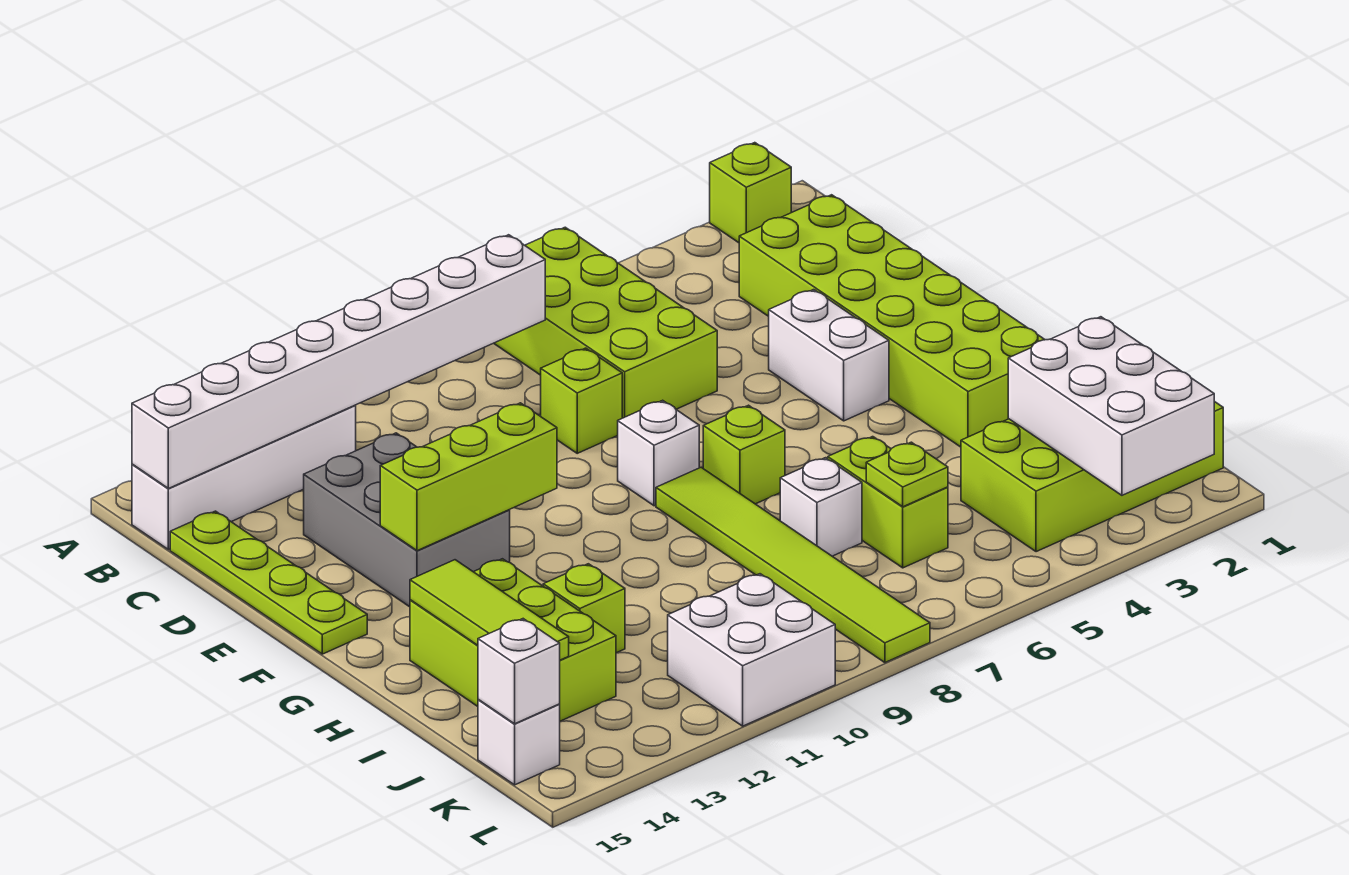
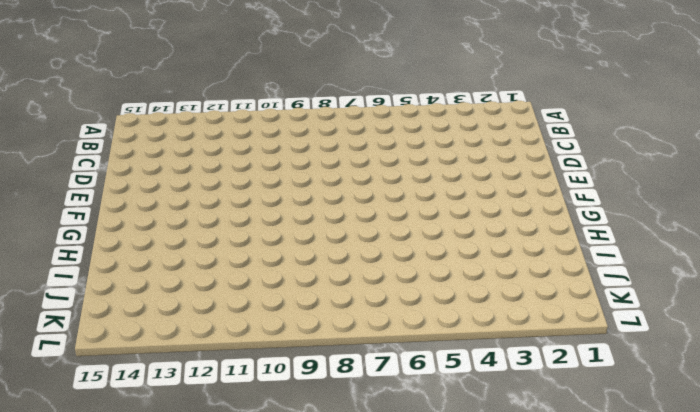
none -> lime 1x1 brick [710,143,791,243]
none -> lime 2x4 brick [494,227,717,418]
none -> white 1x4 brick [132,405,356,550]

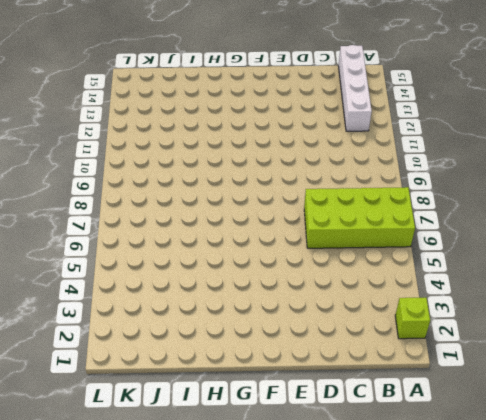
none -> lime 2x6 brick [739,195,1045,447]
none -> lime 1x4 plate [170,511,367,654]
none -> lime 1x1 brick [541,348,622,453]

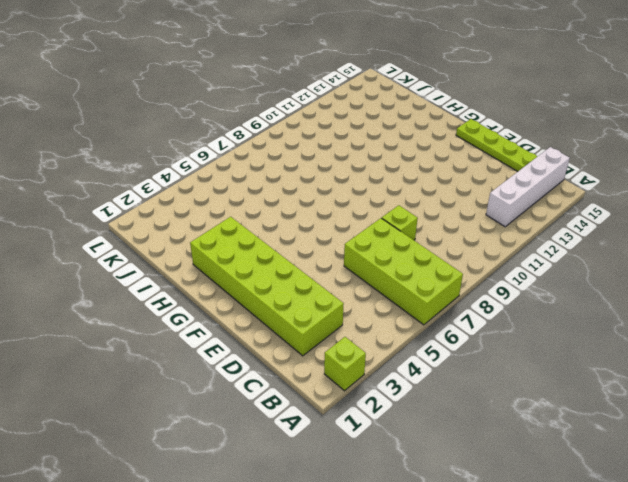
none -> grey 2x3 brick [304,433,510,607]
none -> white 1x2 brick [769,290,889,421]
none -> white 1x1 brick [618,400,699,506]

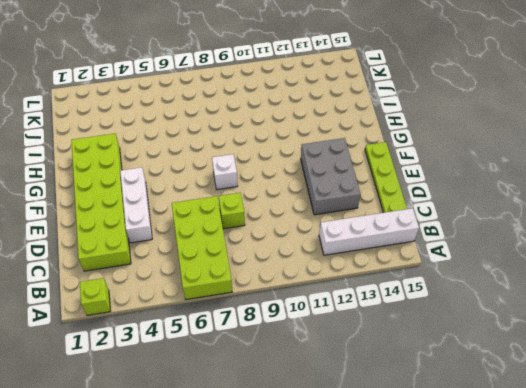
white 1x3 brick [120,167,152,243] -> white 1x2 brick [769,290,889,421]
none -> lime 1x1 brick [703,405,785,504]
none -> lime 1x6 tile [656,467,930,663]
none -> lime 2x3 brick [410,559,616,721]

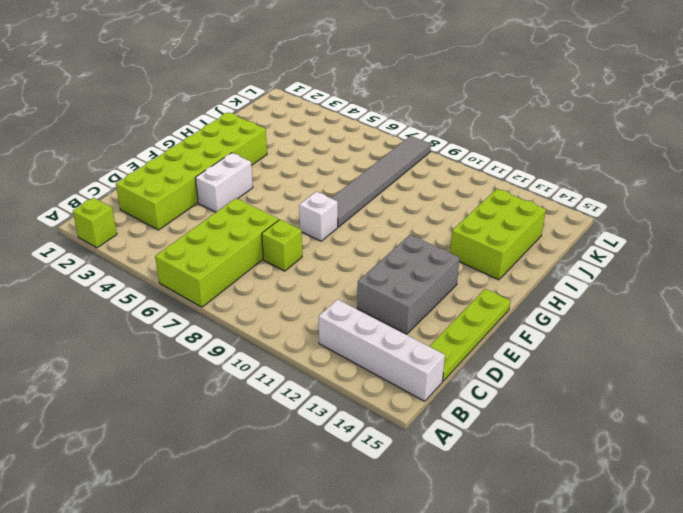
grey 1x6 tile [331,136,431,227] -> lime 1x6 tile [656,467,930,663]
none -> lime 1x1 brick [703,405,785,504]
none -> lime 1x2 brick [828,437,948,568]
none -> white 1x1 brick [780,458,862,556]

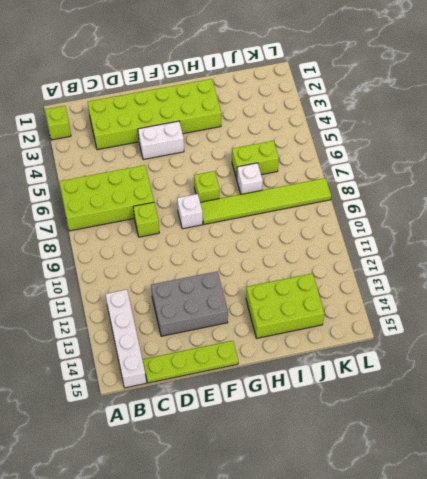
none -> lime 1x1 brick [543,564,625,653]
none -> lime 2x4 brick [961,401,1223,552]
none -> white 2x2 brick [668,574,835,726]

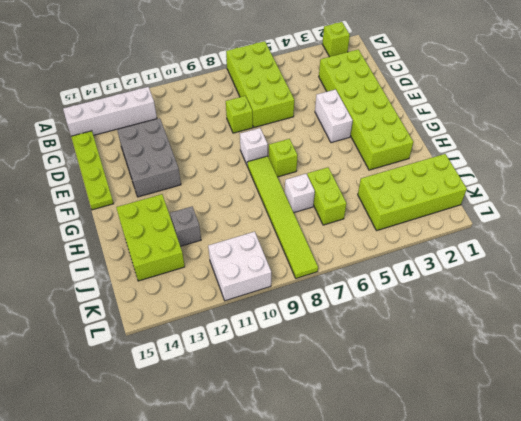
grey 1x1 brick [170,207,201,246] -> lime 1x1 brick [543,564,625,653]
none -> white 1x1 brick [478,699,560,785]
none -> white 1x8 brick [132,235,545,489]
none -> lime 1x3 brick [380,403,557,551]

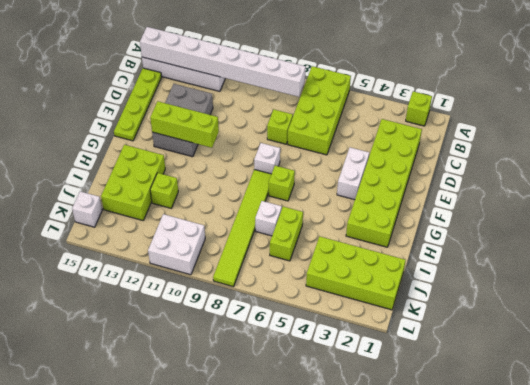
none -> lime 1x3 tile [410,560,569,660]
none -> white 2x3 brick [1008,317,1214,495]
none -> lime 1x1 plate [866,442,948,507]

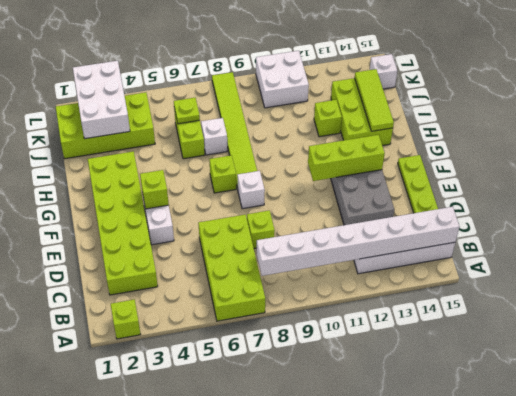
lime 1x1 brick [140,170,169,209] -> none
none -> white 1x1 brick [478,619,560,724]

